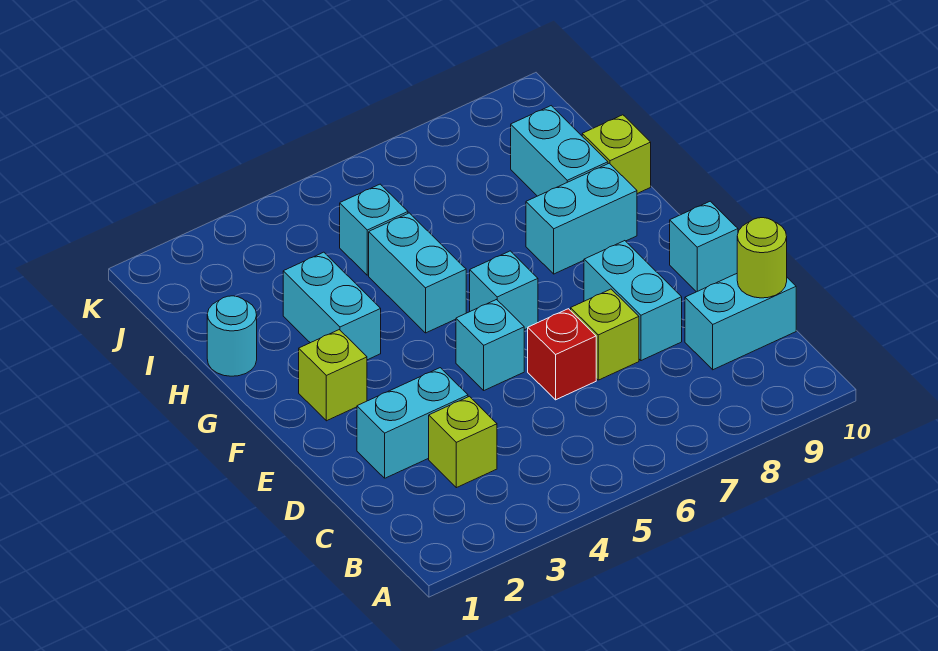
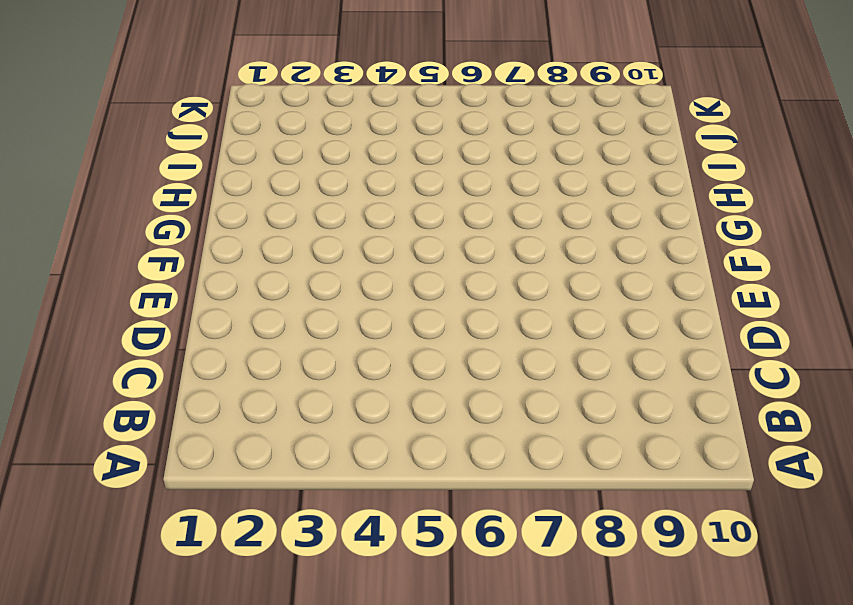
none -> lime 1x1 brick [429,396,497,488]
none -> cyan 1x2 brick [685,274,796,370]
none -> cyan 1x2 brick [357,368,468,478]

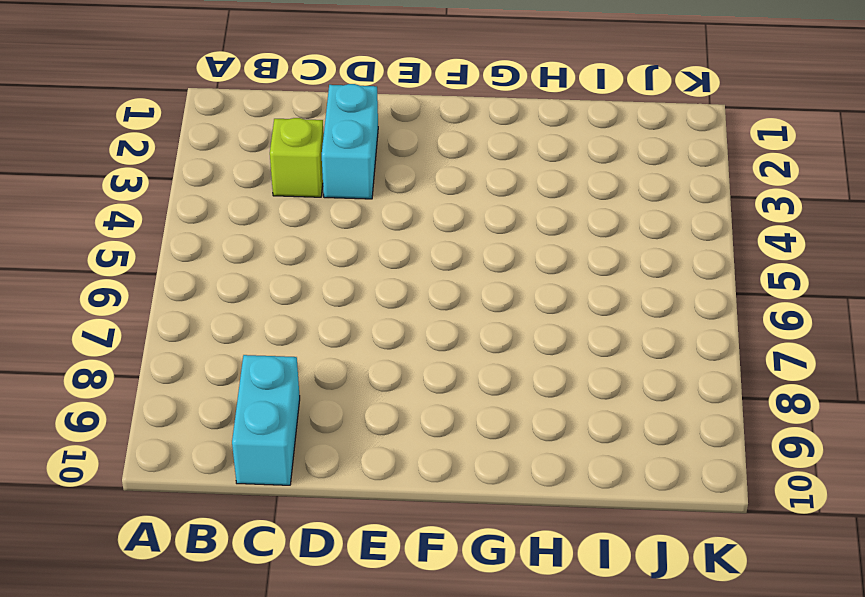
none -> red 1x1 brick [528,309,596,400]
none -> lime 1x1 brick [571,289,639,380]
none -> cyan 1x2 brick [584,241,682,361]

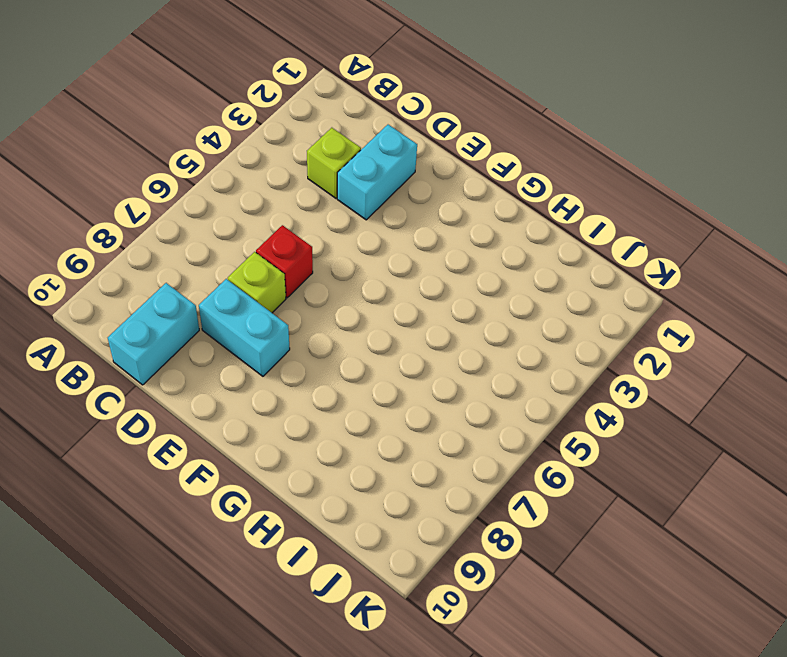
none -> cyan 1x1 brick [456,300,524,390]
none -> cyan 1x1 brick [670,201,738,292]
none -> lime 1x1 brick [299,330,367,421]

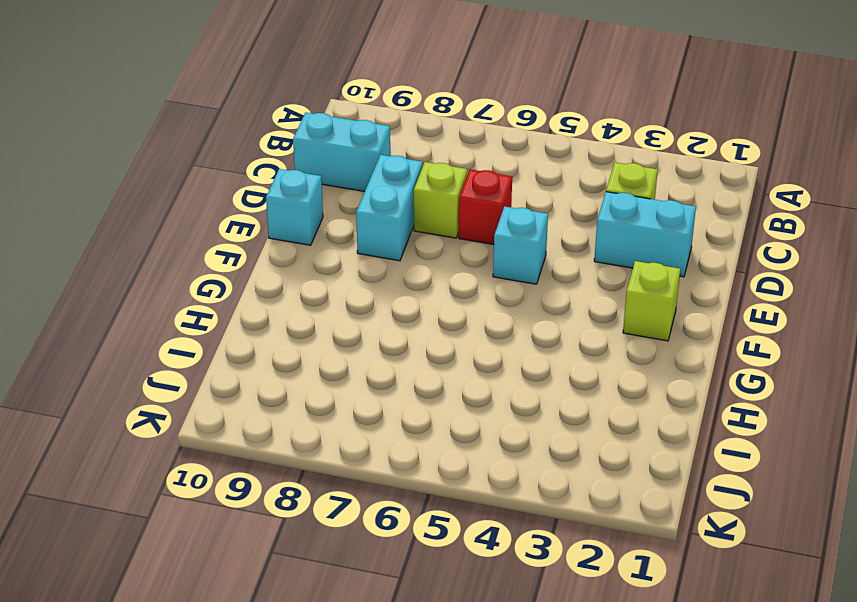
none -> cyan 1x1 brick [470,251,538,330]
none -> cyan 1x2 brick [283,252,381,360]
none -> cyan 1x2 brick [369,213,466,333]

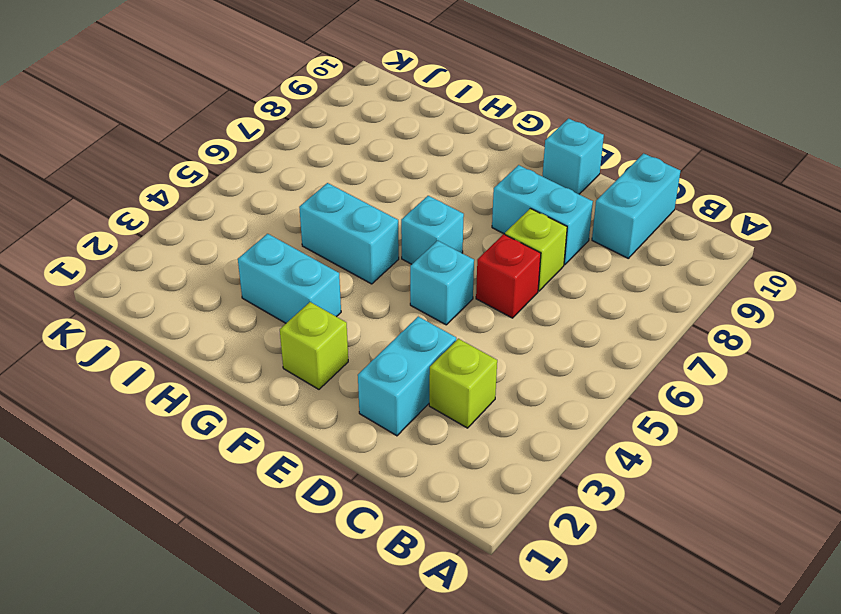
none -> cyan 1x2 brick [526,163,637,274]
none -> cyan 1x1 round brick [207,296,257,376]
none -> cyan 1x2 brick [511,106,608,196]

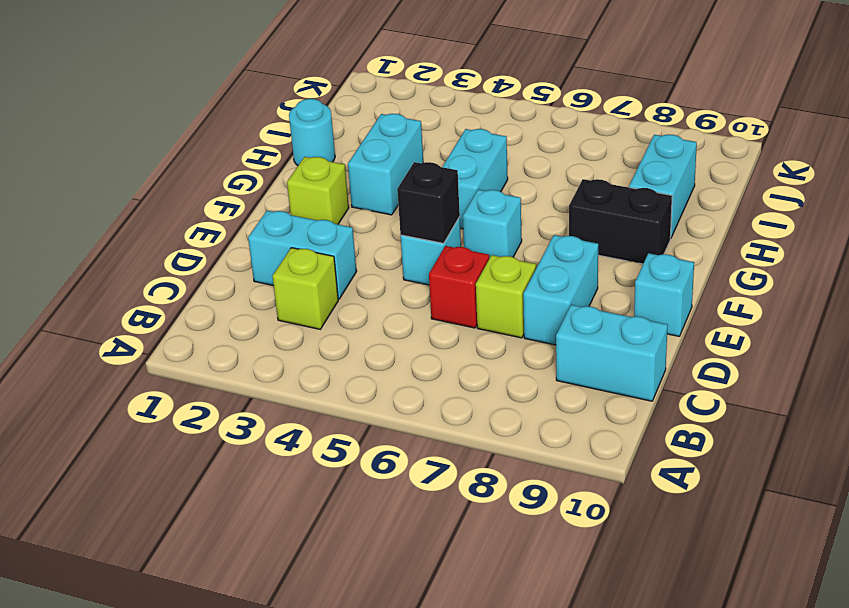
black 1x1 brick [397,162,460,243] -> none
black 1x2 brick [569,179,672,264] -> cyan 1x2 brick [526,163,637,274]
none -> lime 1x1 brick [582,115,651,194]
none -> cyan 1x1 brick [340,184,408,275]
none -> lime 1x1 round brick [737,218,787,298]

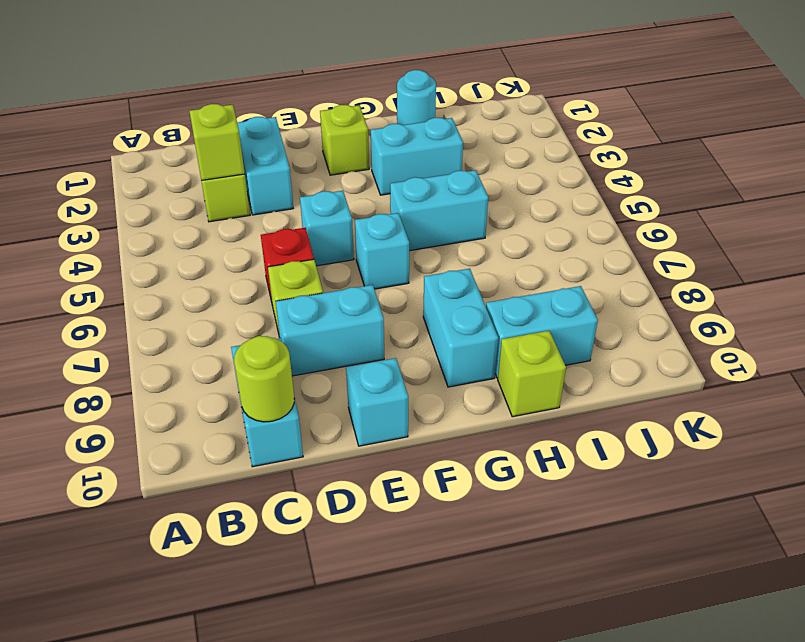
lime 1x1 brick [189,104,245,180] -> none
none -> cyan 1x1 brick [340,184,408,275]

